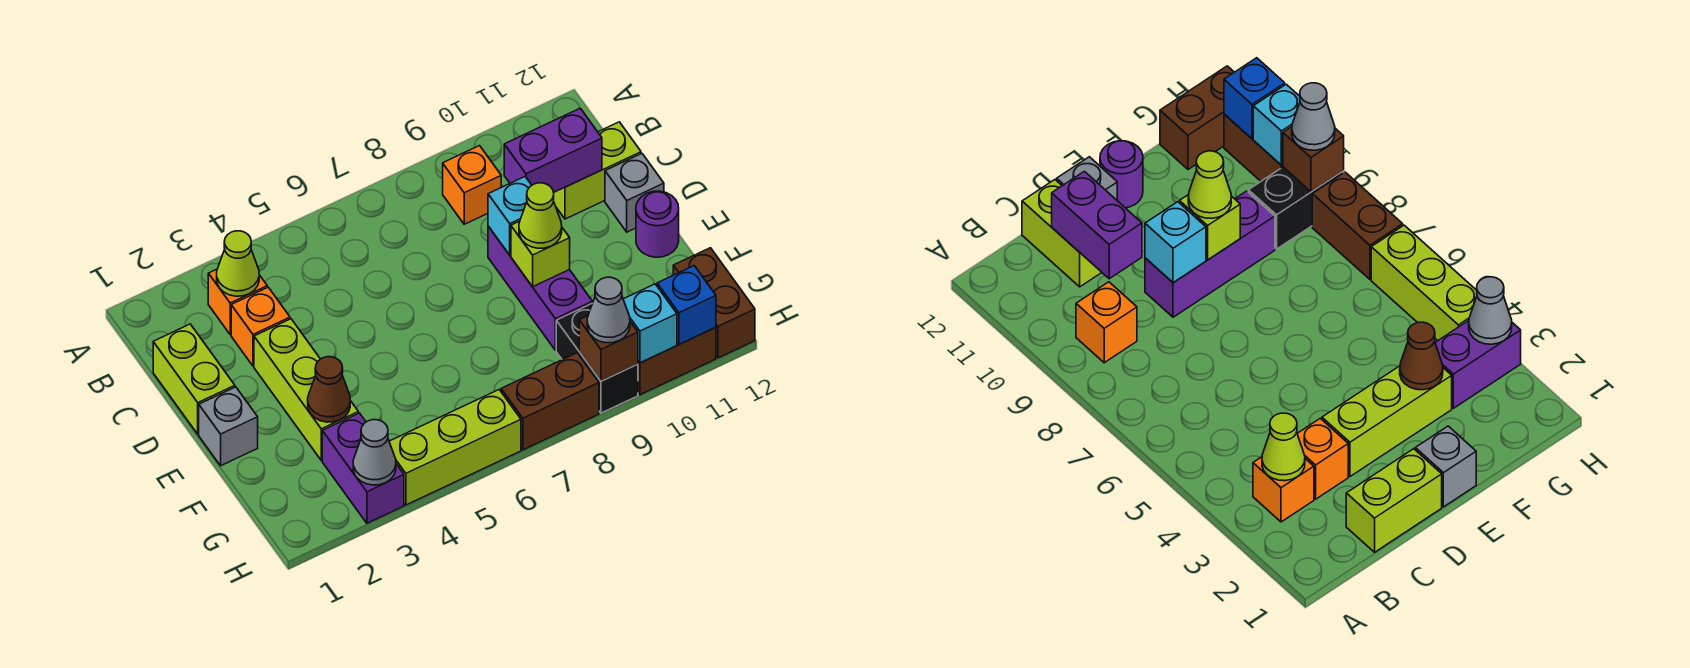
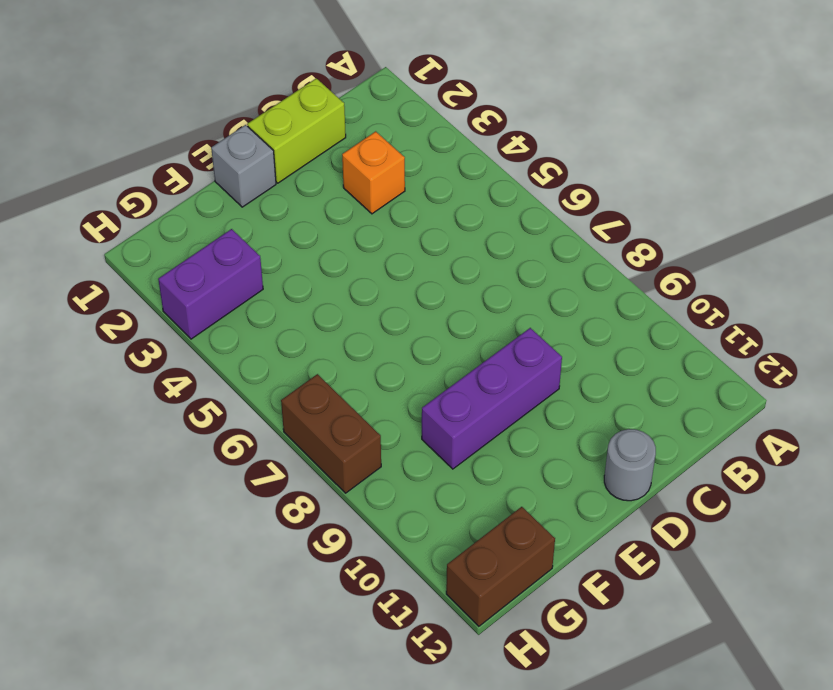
grey 1x1 round brick [604,429,656,501] -> grey 1x1 brick [605,154,664,232]
none -> orange 1x1 brick [208,269,267,335]
none -> orange 1x1 brick [443,146,501,224]
none -> lime 1x2 brick [554,122,641,219]

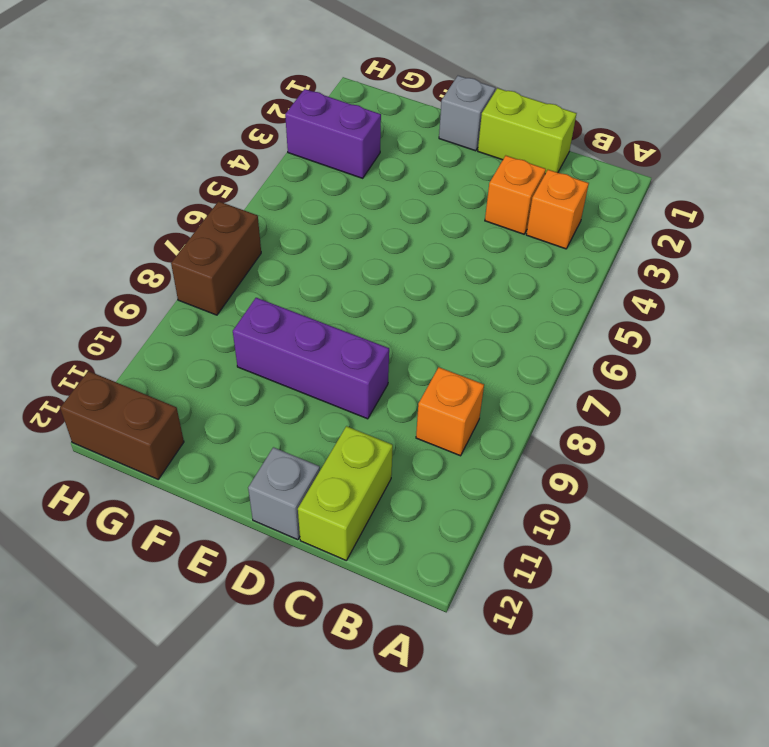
none -> lime 1x3 brick [254,319,358,460]
none -> purple 1x1 round brick [636,191,679,257]
none -> black 1x2 brick [556,304,638,413]

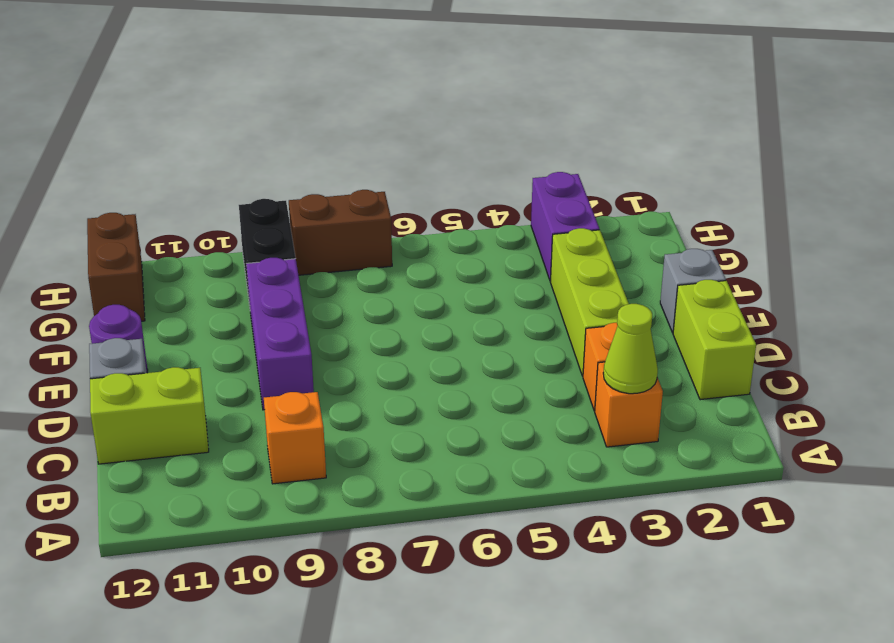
none -> lime 1x3 brick [389,390,521,505]
none -> brown 1x2 brick [638,327,716,395]
none -> purple 1x2 brick [504,108,602,192]

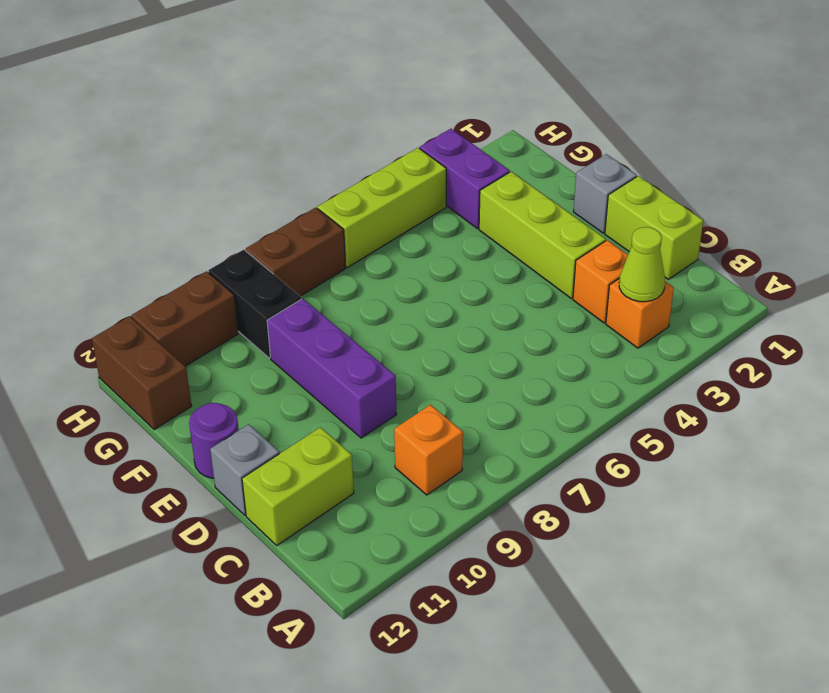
none -> purple 1x2 brick [504,108,602,192]
none -> cyan 1x1 brick [488,177,532,255]
none -> lime 1x1 brick [511,221,570,287]

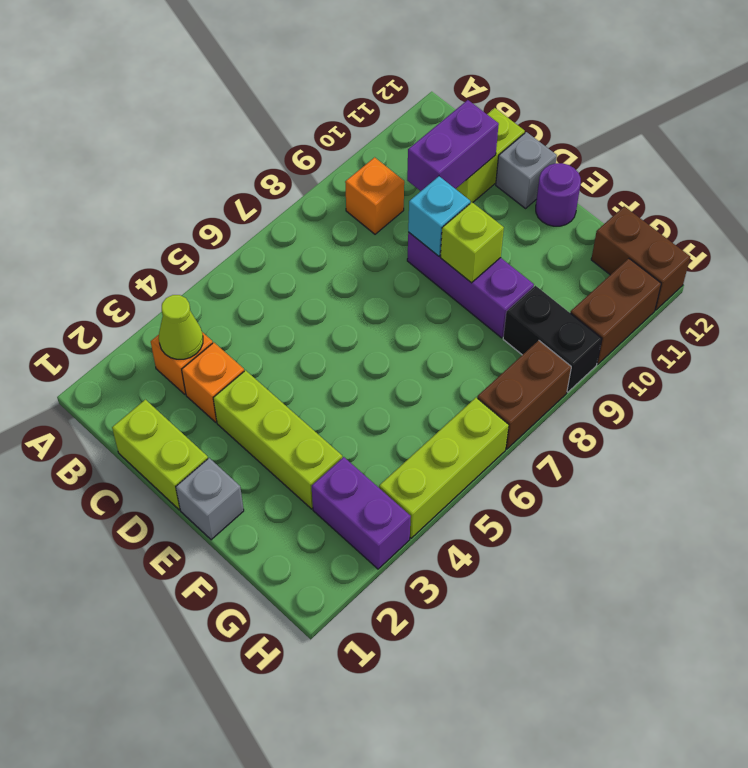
none -> brown 1x1 cone [308,357,350,422]
none -> grey 1x1 cone [353,420,396,485]
none -> brown 1x1 brick [579,316,638,381]

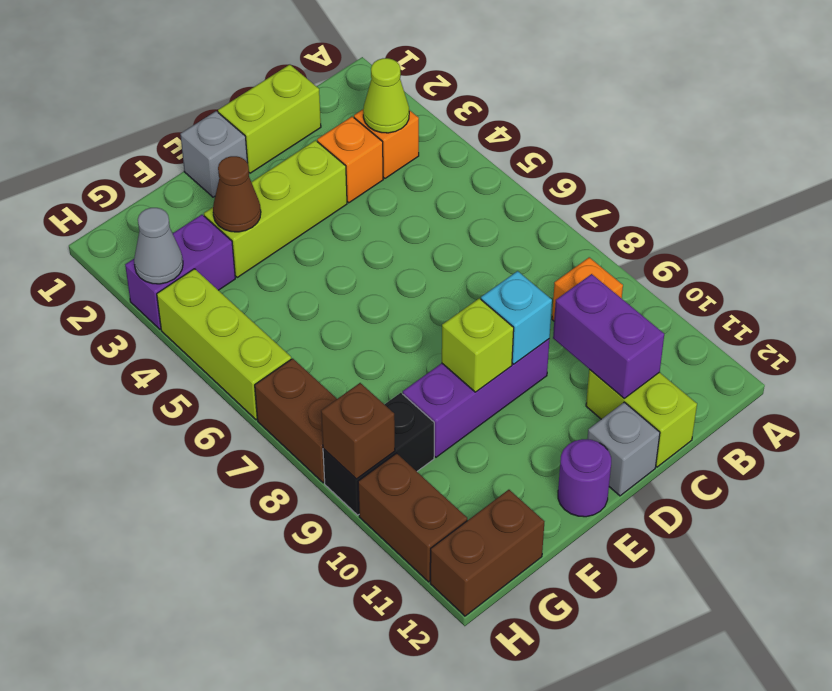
none -> cyan 1x1 brick [623,284,677,363]
none -> blue 1x1 brick [657,266,716,344]
none -> lime 1x1 cone [519,183,562,248]

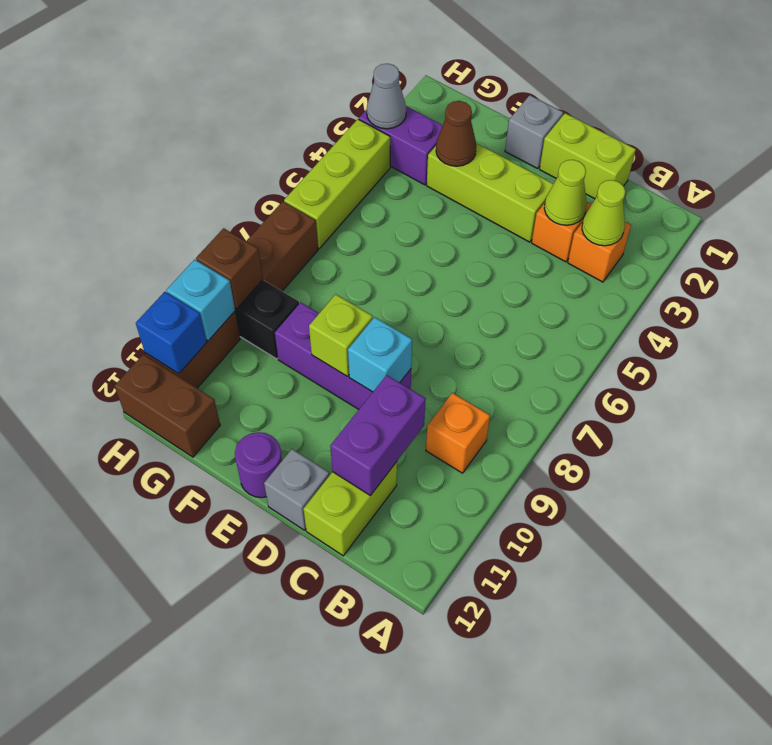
lime 1x1 cone [544,160,587,225] -> lime 1x1 cone moved to [519,183,562,248]
none -> grey 1x1 cone [587,277,630,343]

